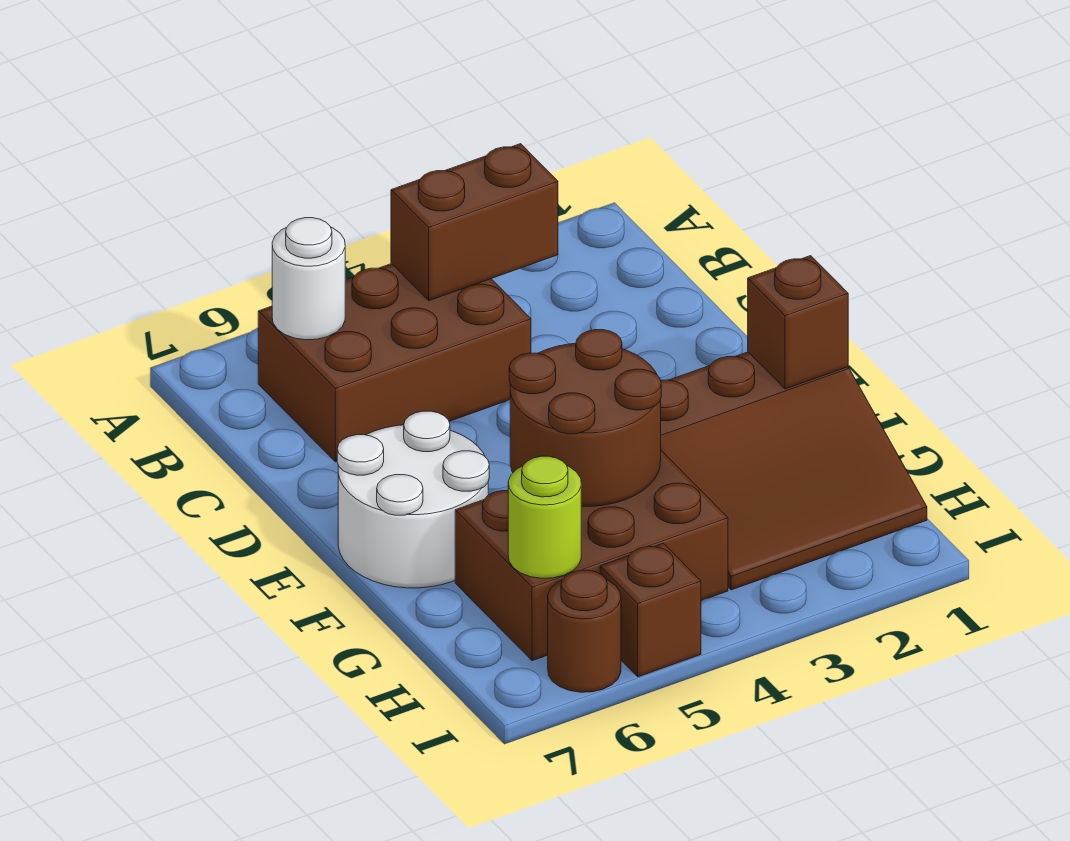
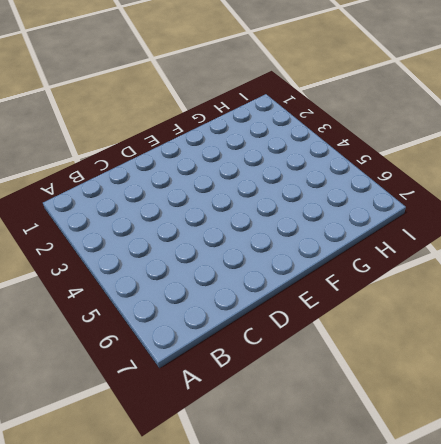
none -> brown 2x3 brick [258,264,531,462]
none -> white 2x2 round brick [337,411,489,588]

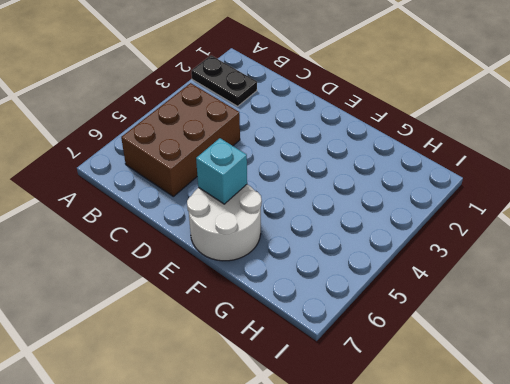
black 1x2 plate [191,55,257,106] -> none
cyan 1x1 brick [196,138,247,204] -> none
none -> brown 3x3 slope [661,352,927,590]
none -> brown 2x3 brick [455,451,728,661]

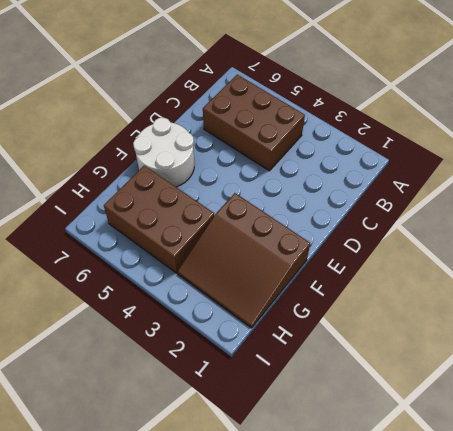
none -> brown 1x1 brick [600,543,701,677]
none -> brown 1x1 round brick [548,570,621,692]

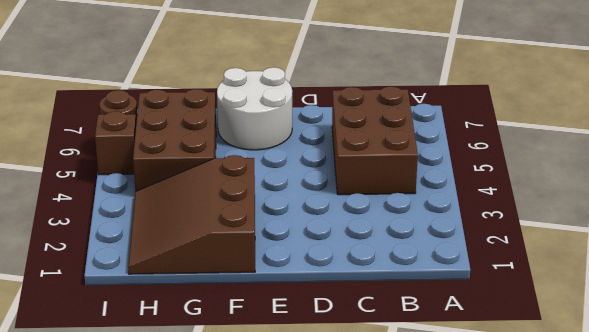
none -> brown 1x2 brick [391,144,558,301]
none -> white 1x1 round brick [272,218,345,340]

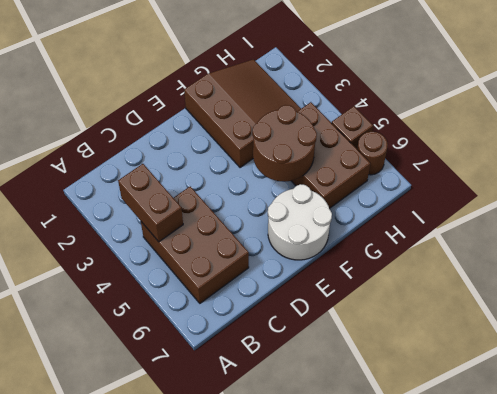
none -> white 1x1 round brick [272,218,345,340]
none -> brown 1x1 brick [748,256,848,389]

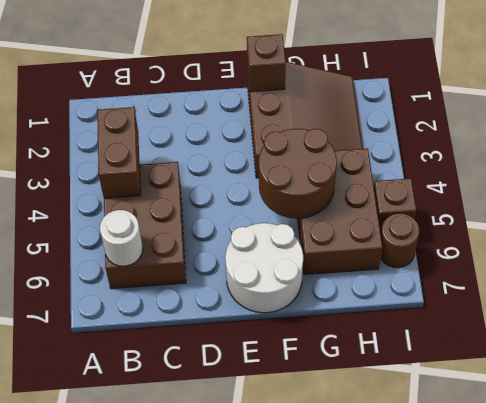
none -> lime 1x1 round brick [508,456,581,578]

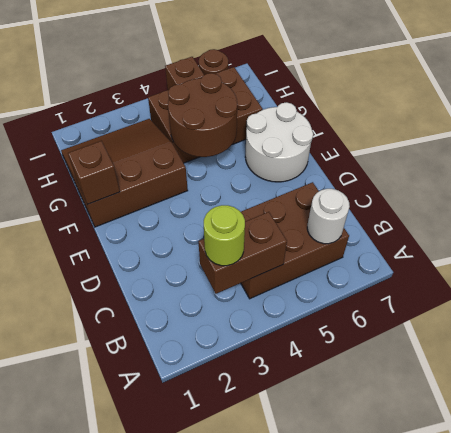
lime 1x1 round brick [204,205,245,266] -> lime 1x1 round brick moved to [508,456,581,578]

